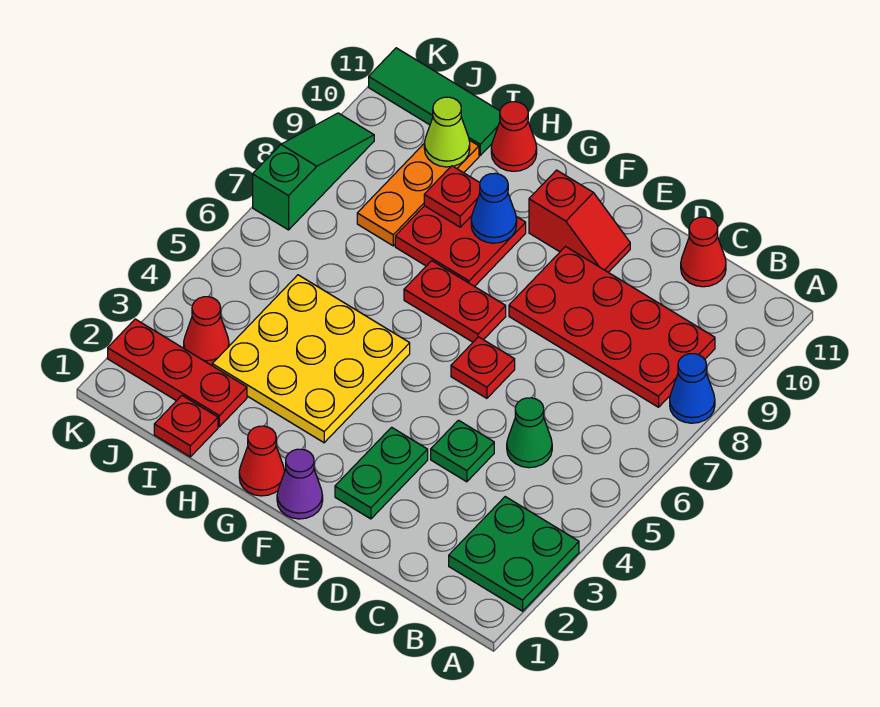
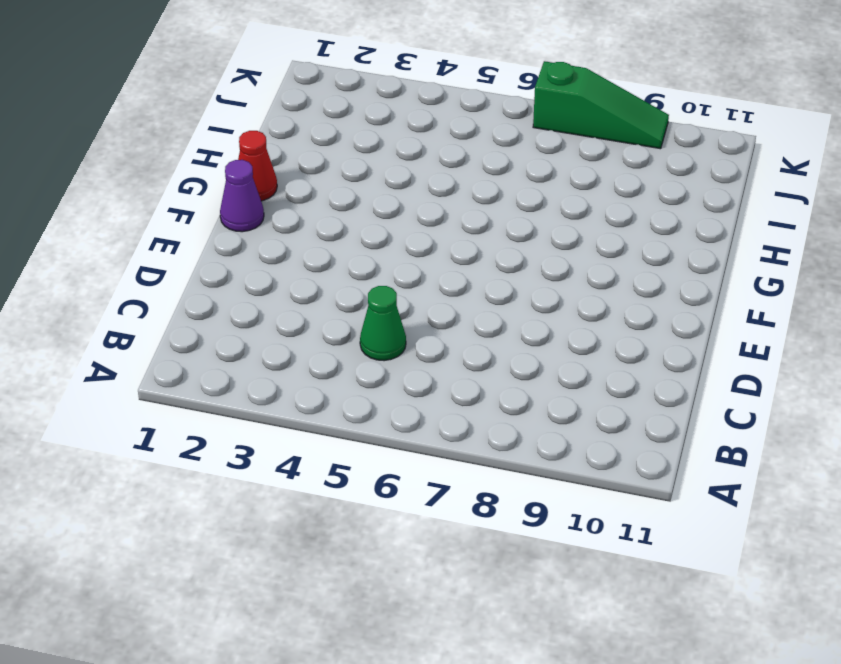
none -> green 2x2 plate [449,497,579,611]
none -> blue 1x1 cone [670,354,715,423]
none -> red 2x4 plate [509,247,715,407]

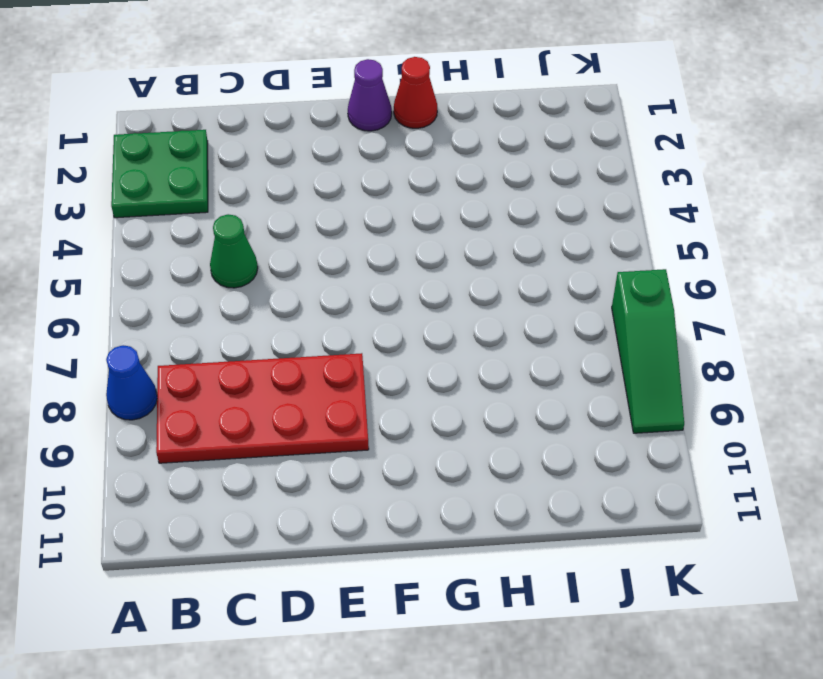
none -> red 1x1 cone [681,217,726,287]
none -> green 1x1 plate [431,420,494,482]
none -> green 1x2 plate [335,427,428,519]

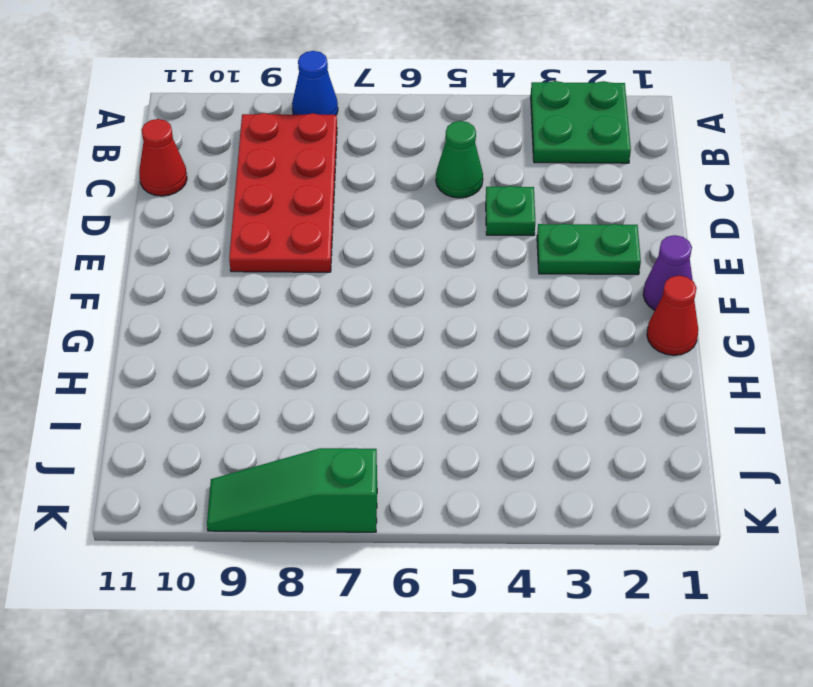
none -> red 1x1 plate [451,337,515,398]
none -> red 1x2 slope [529,170,630,272]
none -> red 1x2 plate [404,261,506,342]

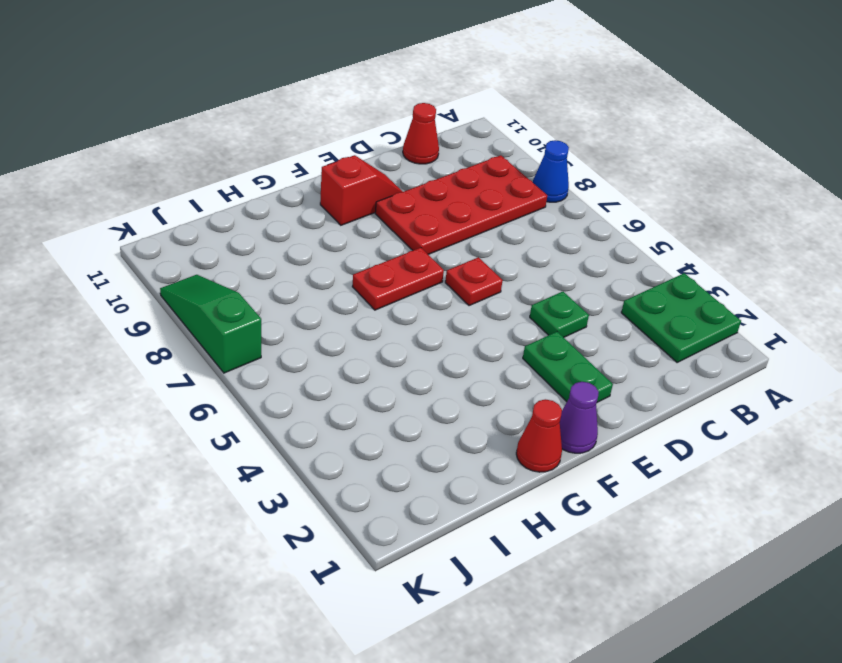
none -> green 1x1 cone [507,398,552,468]
none -> yellow 3x3 plate [212,275,410,443]
none -> red 2x2 plate [395,206,526,287]

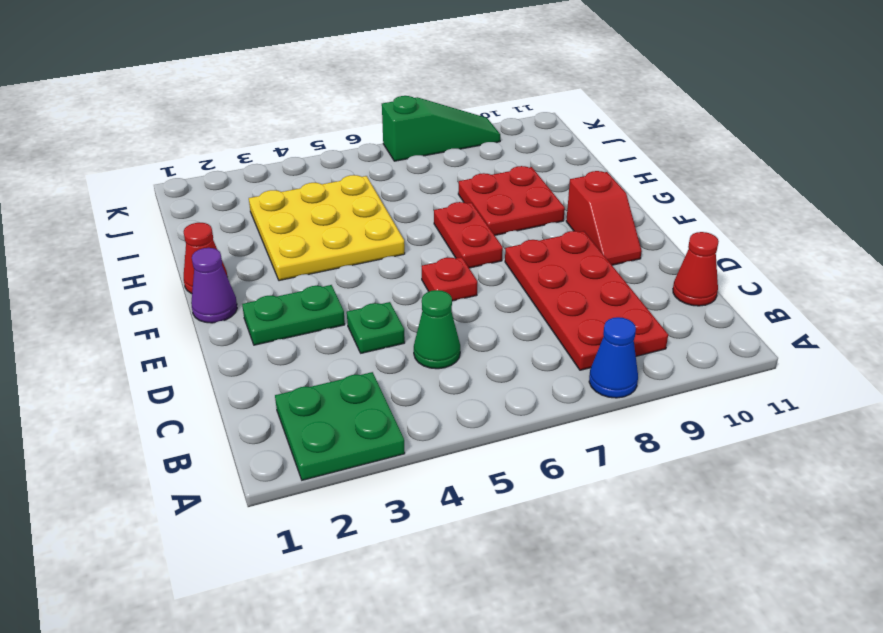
none -> red 1x1 cone [491,102,537,171]
none -> red 1x1 plate [154,396,218,457]
none -> red 1x3 plate [108,319,247,427]

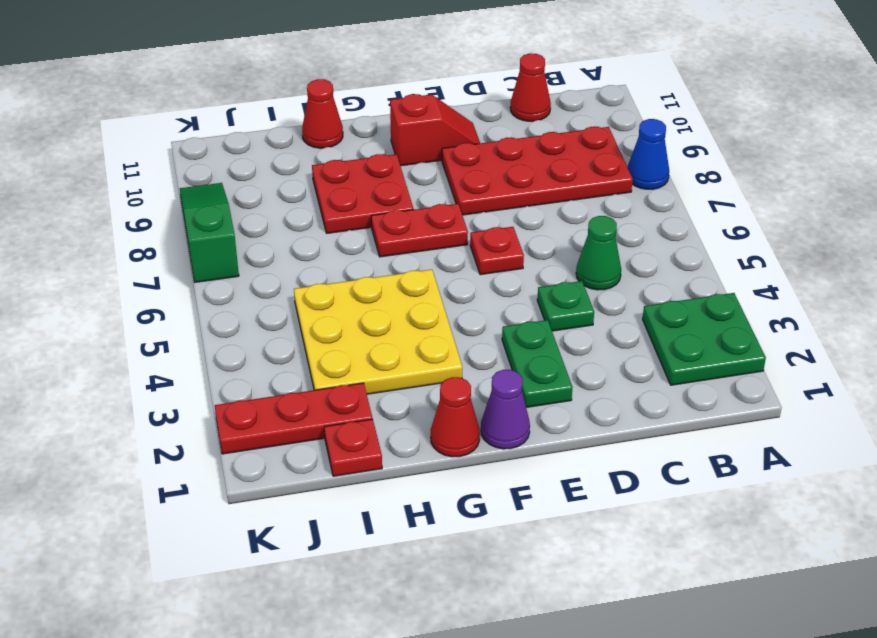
none -> orange 1x3 plate [357,140,479,246]
none -> green 1x3 tile [369,48,500,155]
none -> red 1x1 cone [184,297,229,365]

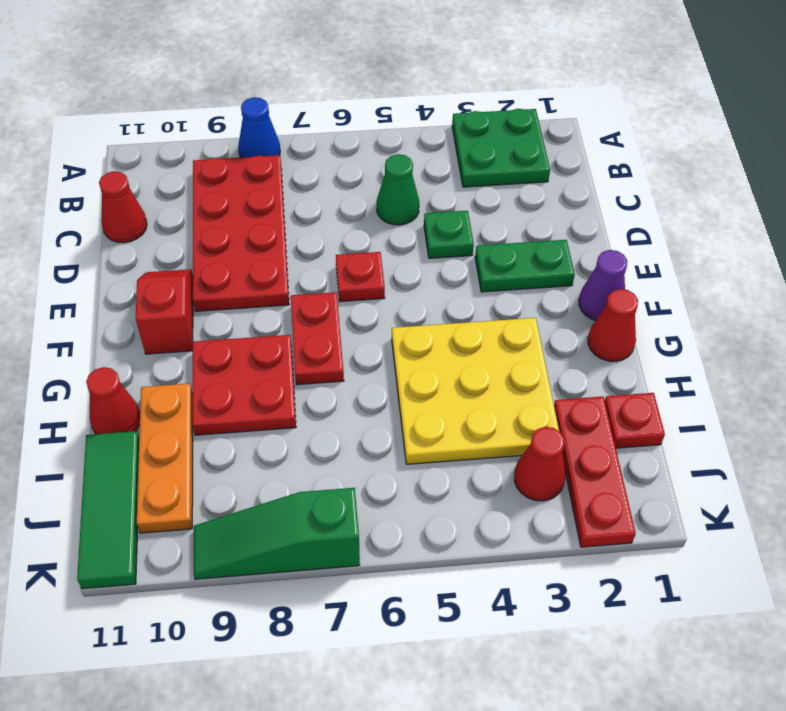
orange 1x3 plate [137,383,193,533] -> orange 1x3 plate turned to [357,140,479,246]
none -> blue 1x1 cone [471,173,517,243]
none -> red 1x1 plate [424,166,480,227]
none -> lime 1x1 cone [424,97,470,167]

